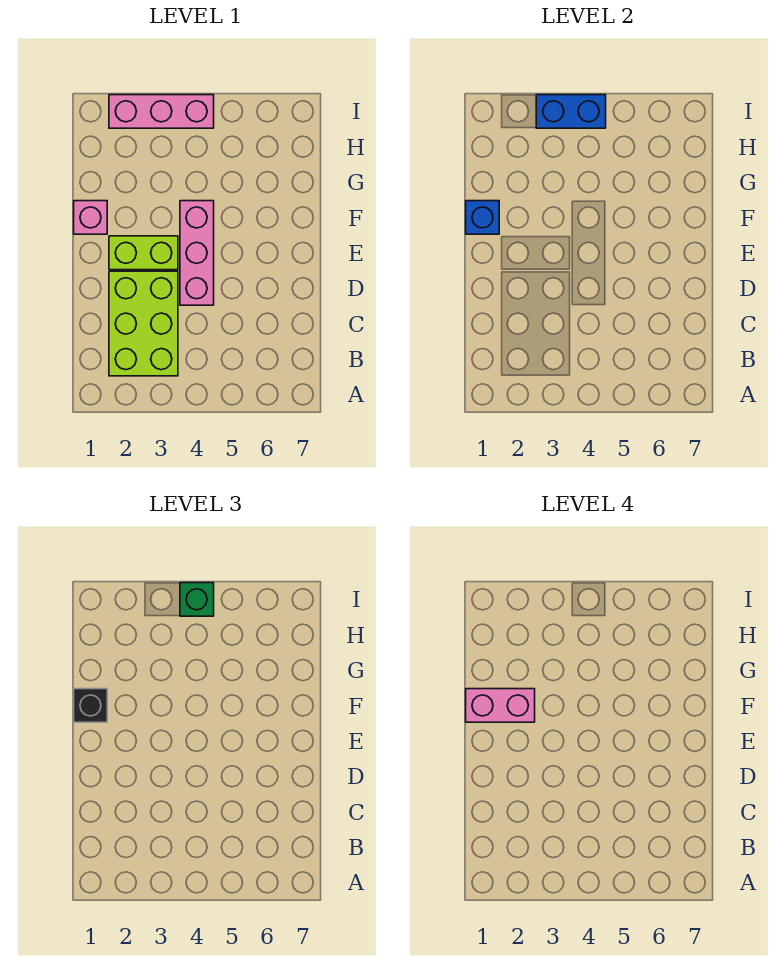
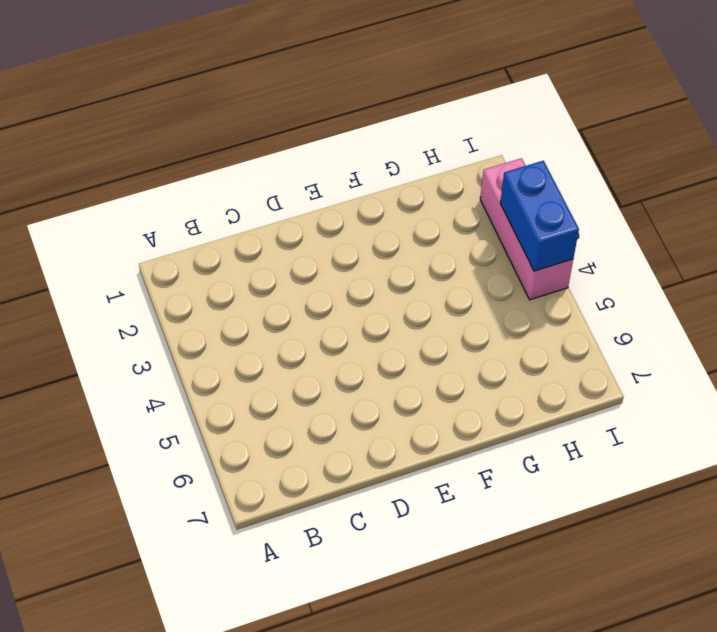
none -> lime 2x3 brick [109,271,178,376]
none -> pink 1x3 brick [180,201,214,305]

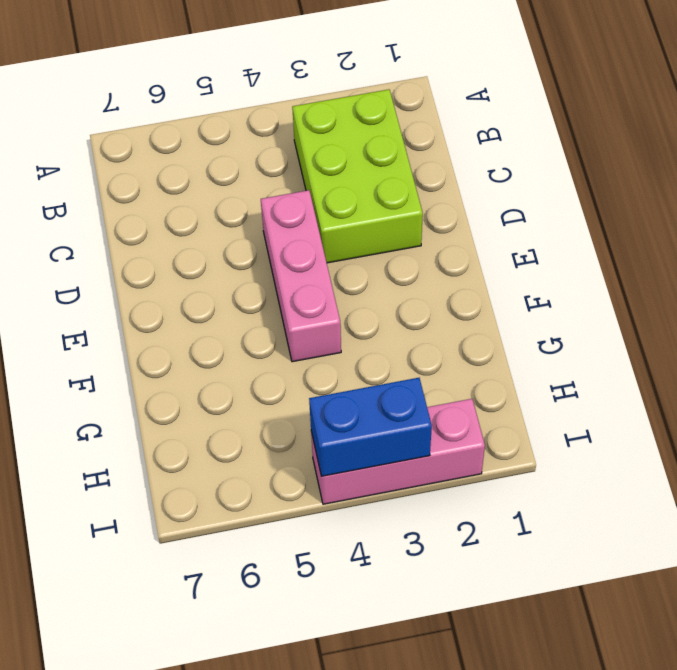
none -> lime 1x2 brick [109,236,178,270]
none -> pink 1x1 brick [74,201,107,234]

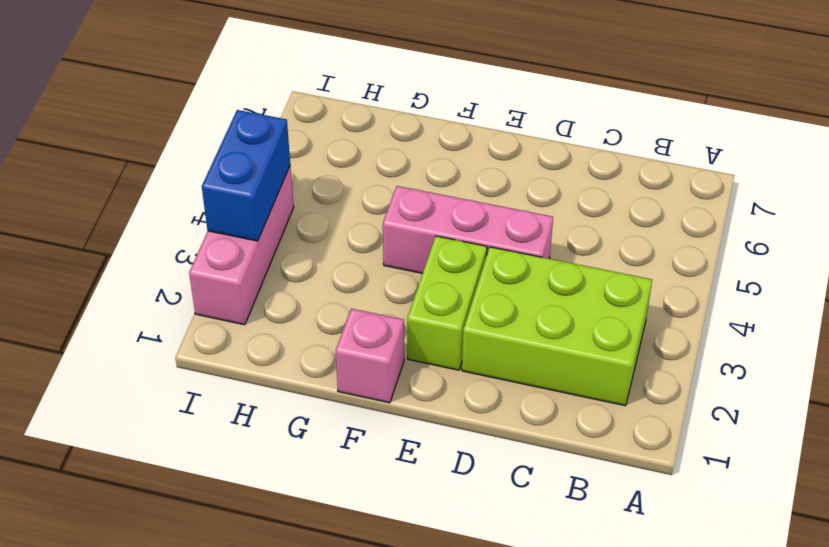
none -> blue 1x1 brick [466,201,499,234]
none -> black 1x1 brick [74,689,107,722]

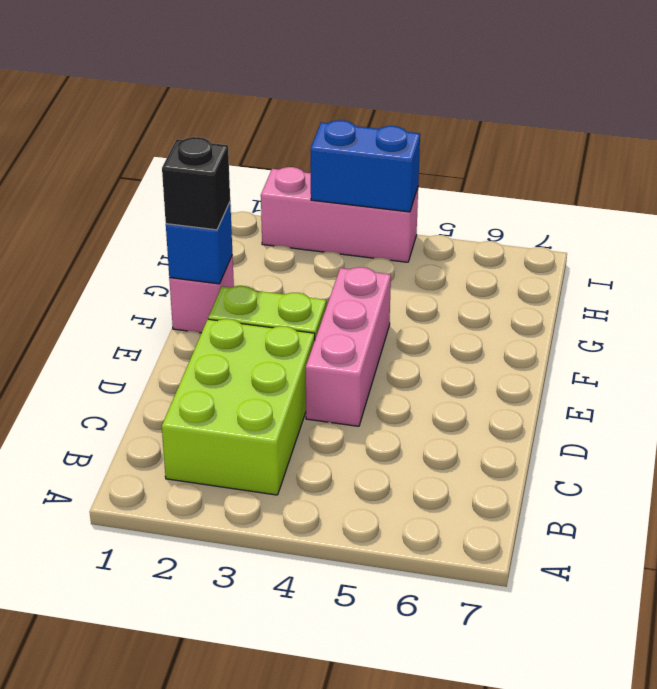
none -> green 1x1 brick [180,583,214,616]
none -> pink 1x2 brick [466,689,535,722]

